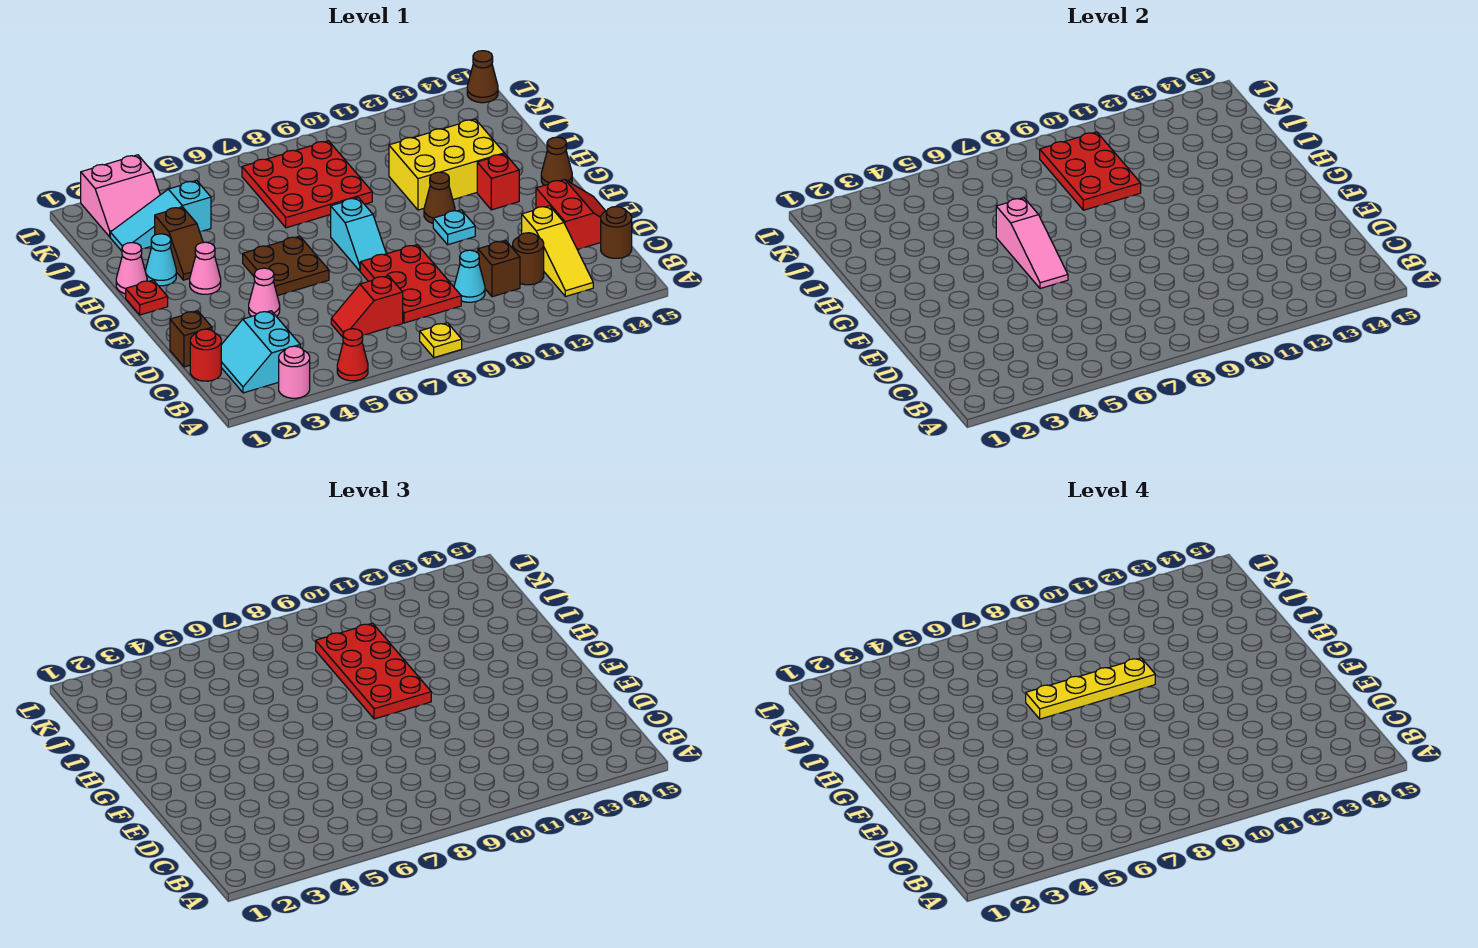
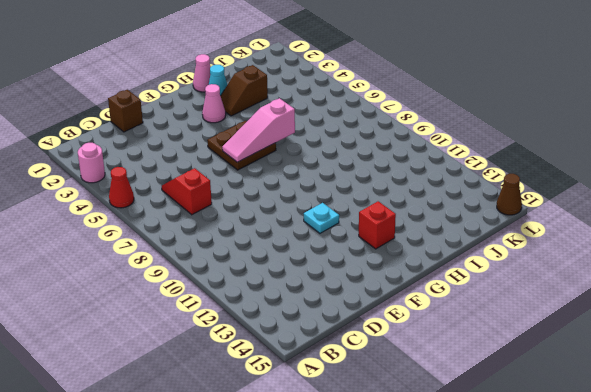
none -> yellow 1x1 plate [420,323,462,358]
none -> cyan 2x2 slope [221,311,300,393]
none -> yellow 1x3 slope [522,206,593,296]
none -> red 1x1 round brick [190,329,221,381]

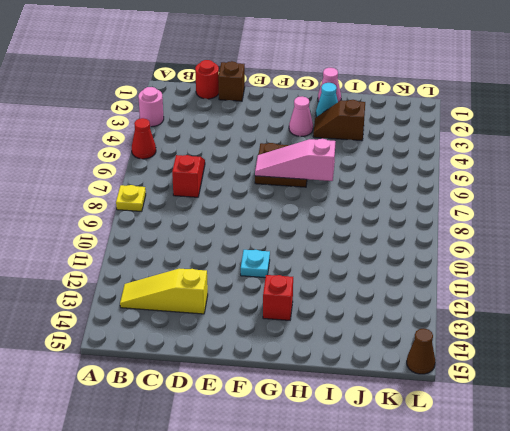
none -> cyan 2x2 slope [221,311,300,393]
none -> red 2x3 plate [360,245,461,323]
none -> cyan 1x1 cone [454,250,485,302]
none -> brown 1x1 brick [478,241,520,297]

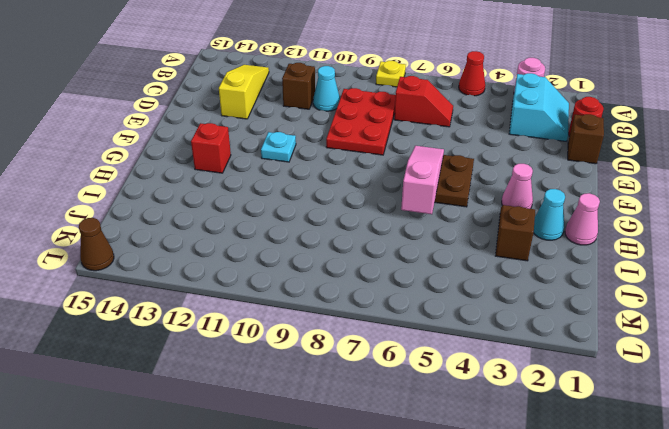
none -> brown 1x1 round brick [513,233,544,285]
none -> brown 1x1 round brick [601,206,632,258]
none -> red 2x2 slope [536,179,605,249]
none -> pink 1x1 cone [249,268,280,317]

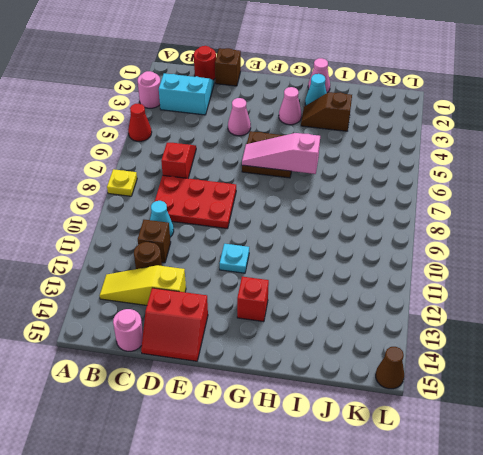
pink 1x1 round brick [113,309,143,351] -> brown 1x1 round brick [601,206,632,258]
none -> cyan 1x2 slope [331,198,386,271]
none -> red 1x1 plate [126,280,168,315]
none -> brown 1x1 cone [424,172,455,223]
none -> brown 1x1 cone [541,137,572,185]

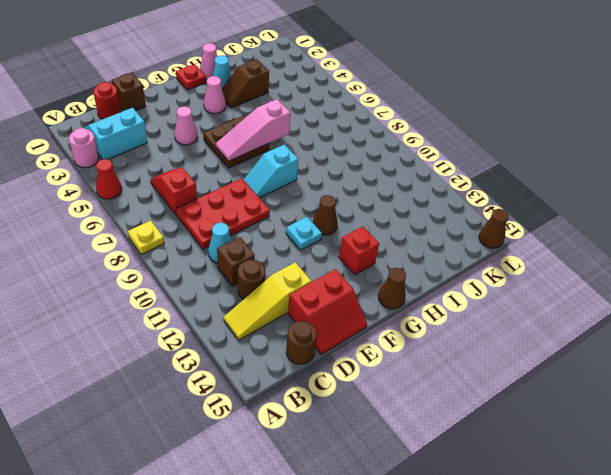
none -> yellow 2x3 brick [389,119,504,210]
none -> red 3x3 plate [242,141,372,228]
none -> cyan 1x3 slope [110,181,211,251]
none -> pink 2x2 slope [81,155,160,237]

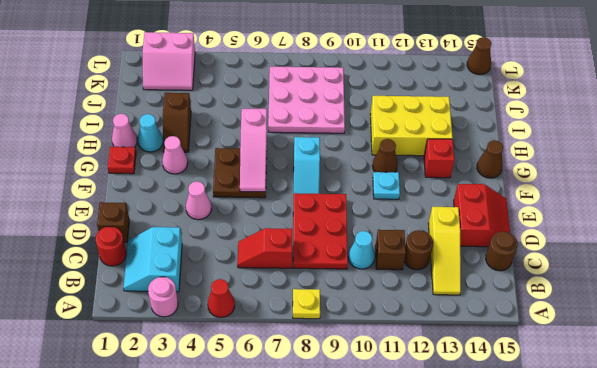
pink 3x3 plate [268,67,345,133] -> red 3x3 plate [242,141,372,228]
none -> cyan 1x3 slope [110,181,211,251]
none -> red 2x3 plate [1040,132,1141,210]
none -> red 2x4 plate [316,623,431,719]
none -> yellow 1x4 plate [1026,658,1155,719]

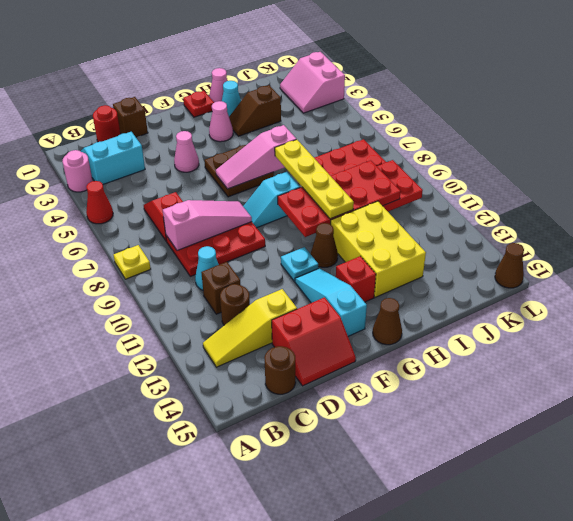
pink 1x3 slope [163,200,252,251] -> none
cyan 1x3 slope [295,268,367,336] -> cyan 1x3 slope moved to [110,181,211,251]

